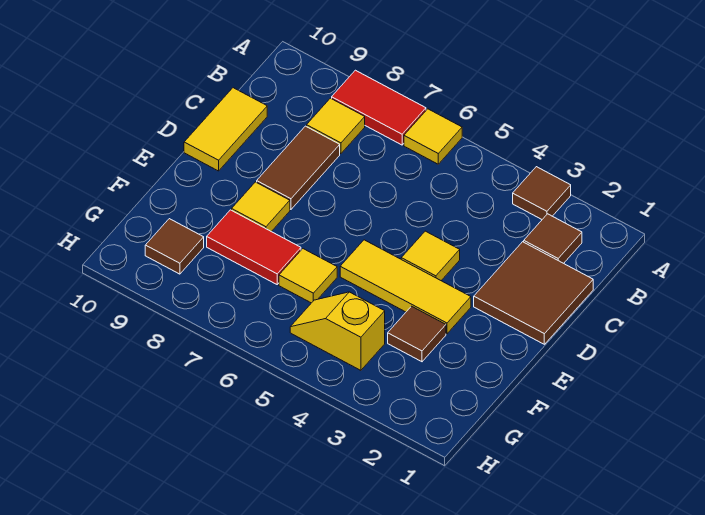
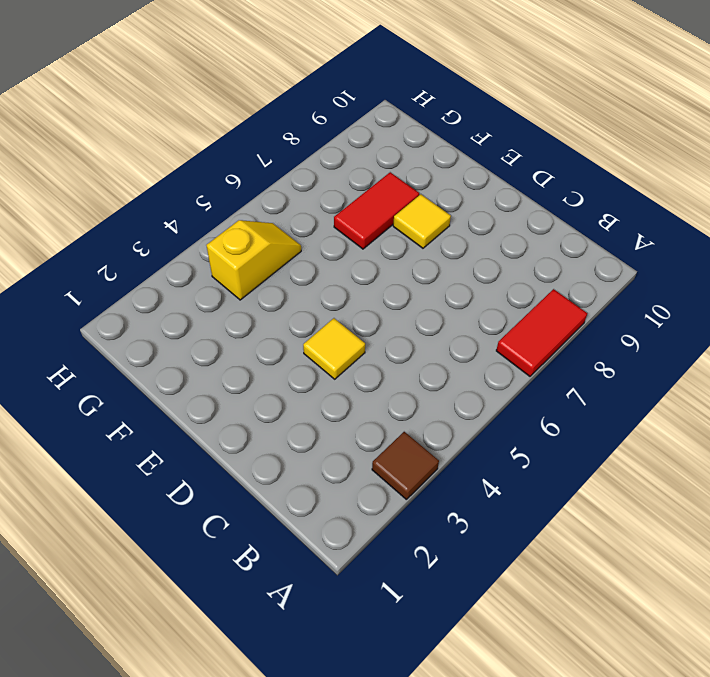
none -> yellow 1x1 tile [404,109,462,164]
none -> brown 1x1 tile [524,214,582,263]
none -> yellow 1x1 tile [307,98,365,154]

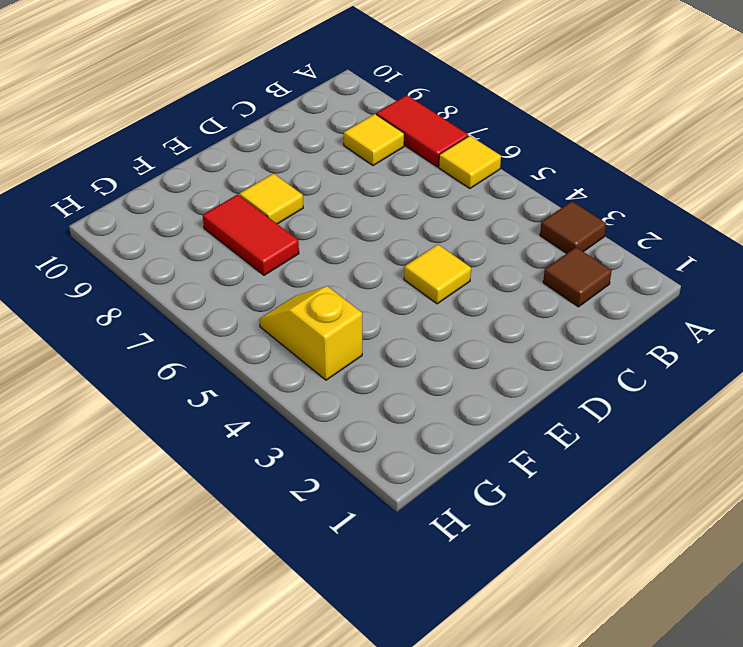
none -> brown 2x2 tile [474,242,593,344]
none -> brown 1x2 tile [257,126,340,209]
none -> yellow 1x2 tile [184,88,267,171]

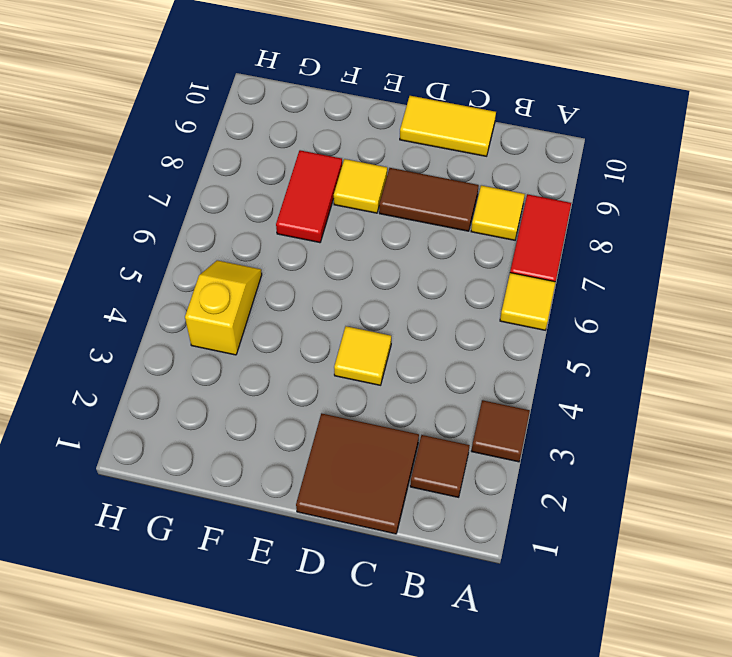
none -> yellow 1x3 tile [340,240,471,334]
none -> brown 1x1 tile [388,306,446,362]
none -> yellow 1x1 tile [279,249,337,303]

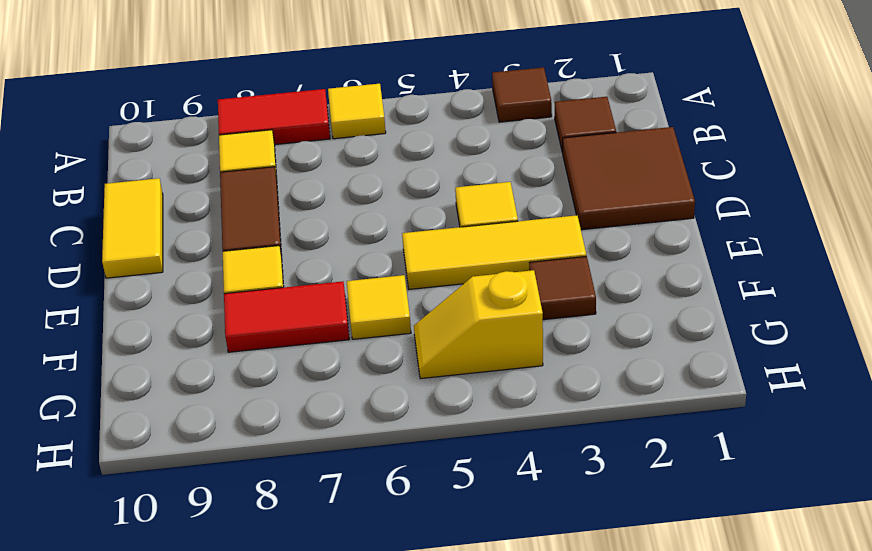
none -> brown 1x1 tile [145,219,204,274]

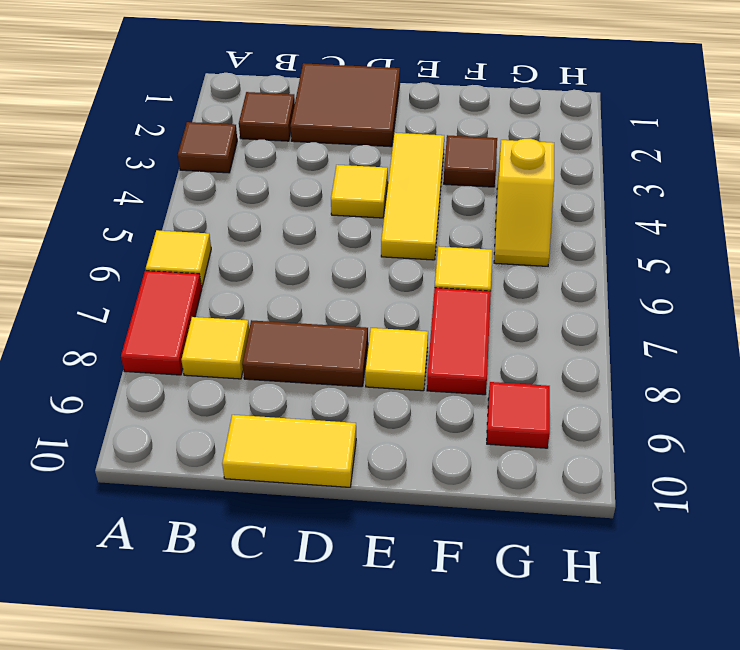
red 1x1 tile [487,382,550,448] -> brown 1x1 tile [145,219,204,274]

